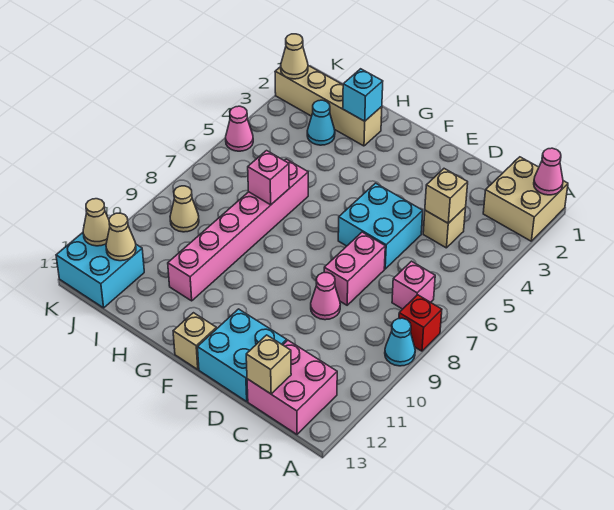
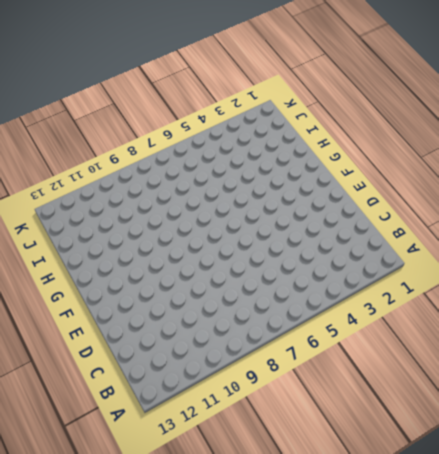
none -> tan 2x2 brick [483,157,568,241]
none -> red 1x1 brick [399,295,442,351]
none -> cyan 1x1 cone [385,318,415,366]

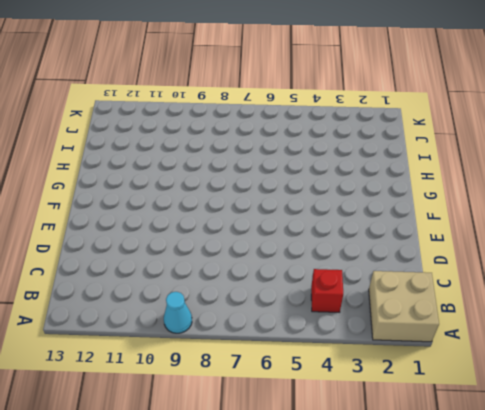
red 1x1 brick [311,269,343,312] -> red 1x1 brick moved to [399,295,442,351]
none -> pink 1x1 brick [392,261,435,309]
none -> pink 2x2 brick [247,340,337,434]
none -> tan 1x1 brick [423,207,466,248]

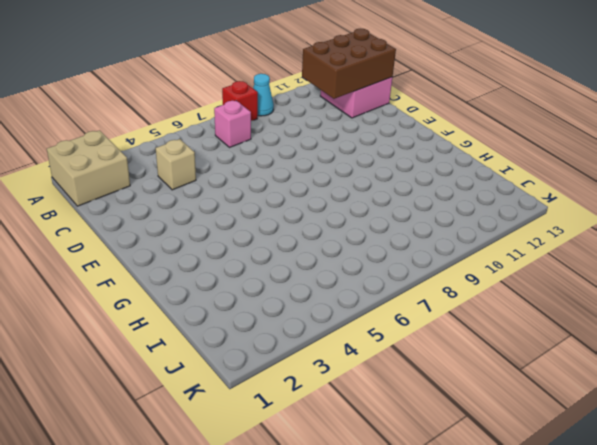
brown 2x3 brick [302,29,396,99] -> tan 1x1 brick [246,335,291,394]
none -> cyan 2x2 brick [338,183,423,269]
none -> pink 1x2 brick [324,232,385,305]
none -> pink 1x1 cone [311,273,340,320]

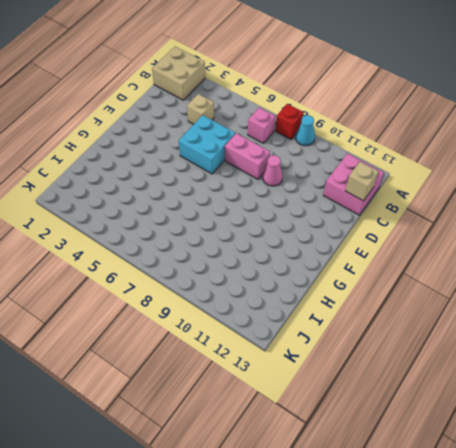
none -> cyan 2x2 brick [198,309,287,401]
none -> tan 1x1 brick [173,313,217,369]
none -> tan 1x4 brick [275,66,382,146]

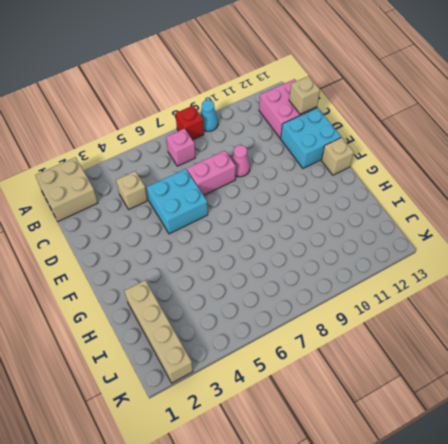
none -> pink 1x6 brick [168,159,308,301]
none -> cyan 1x1 cone [307,100,335,145]
none -> tan 1x1 cone [170,186,199,232]

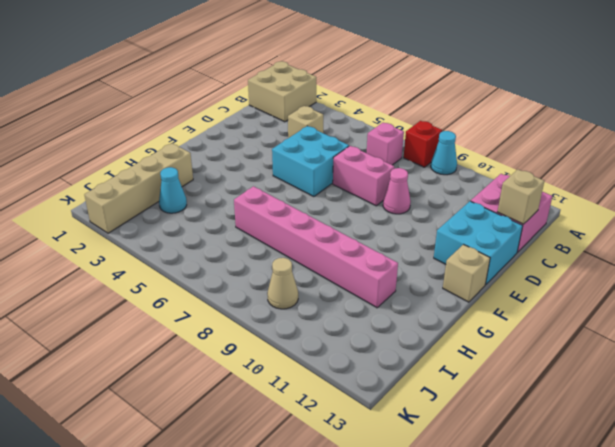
none -> cyan 2x2 brick [56,233,144,308]
none -> pink 1x1 cone [226,106,253,151]
none -> pink 1x1 cone [534,148,563,195]

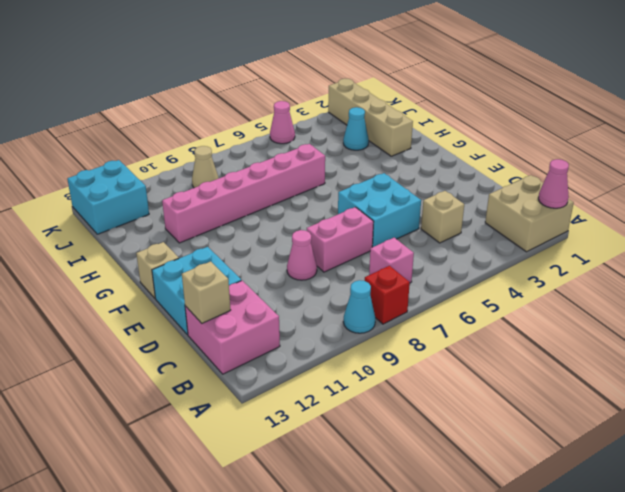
none -> tan 1x1 brick [425,169,468,223]
none -> cyan 1x1 brick [343,69,383,121]
none -> pink 1x1 brick [248,151,289,205]

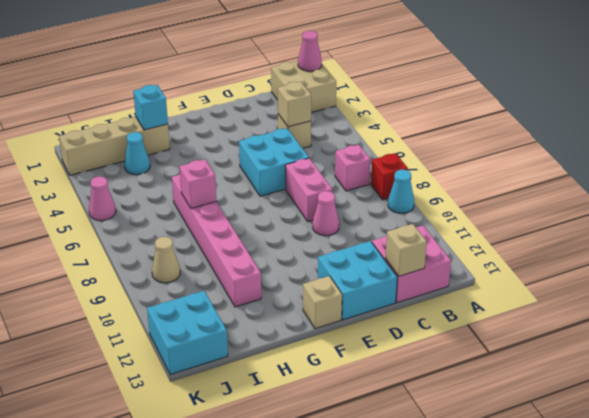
none -> tan 1x1 cone [106,213,136,261]
none -> tan 1x1 cone [281,34,308,79]
none -> tan 1x1 cone [83,199,110,246]

